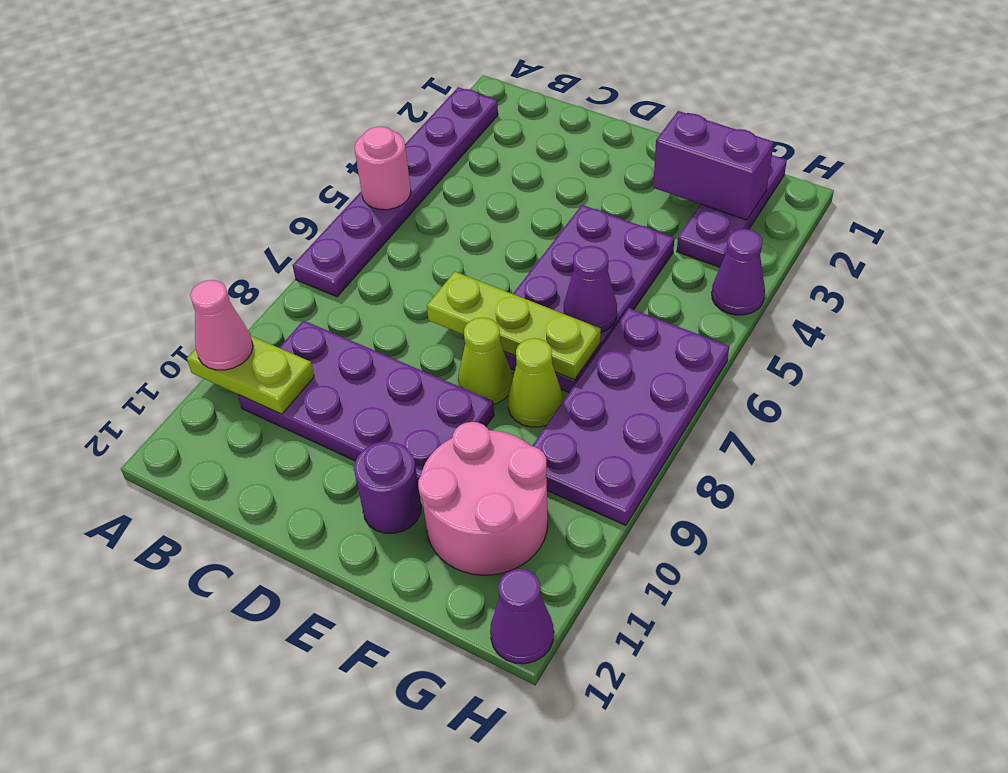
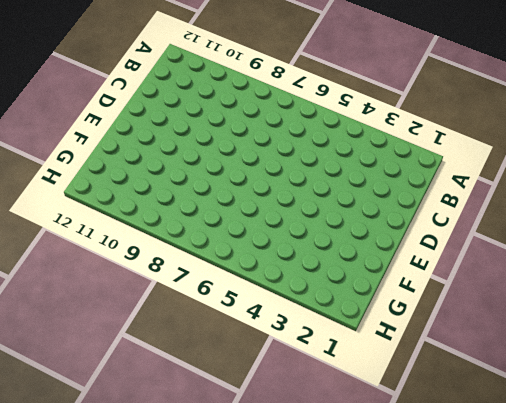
none -> purple 1x6 plate [293,87,498,297]
none -> purple 2x4 plate [238,321,494,480]
none -> purple 2x4 plate [504,205,674,392]

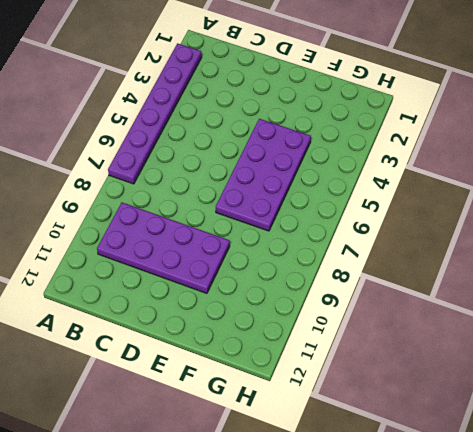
none -> lime 1x1 cone [458,318,513,404]
none -> purple 1x1 round brick [354,442,421,533]
none -> lime 1x1 cone [508,338,563,427]

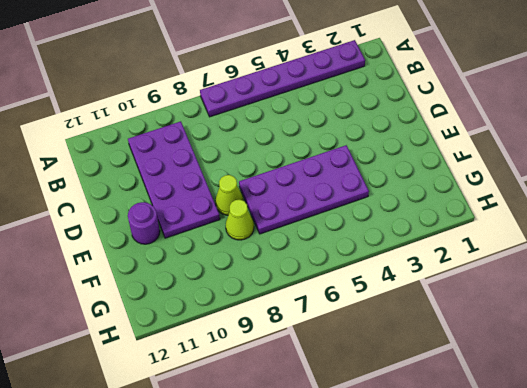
none -> pink 2x2 round brick [418,422,548,575]
none -> purple 1x3 plate [677,155,787,267]
none -> purple 2x4 plate [532,308,729,525]

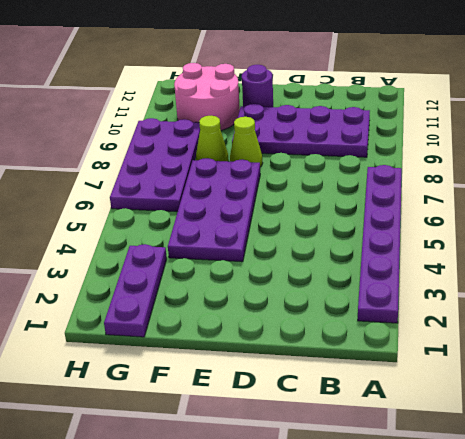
none -> purple 1x1 cone [712,229,765,315]
none -> purple 1x1 cone [490,569,554,664]
none -> pink 1x1 round brick [355,126,411,210]

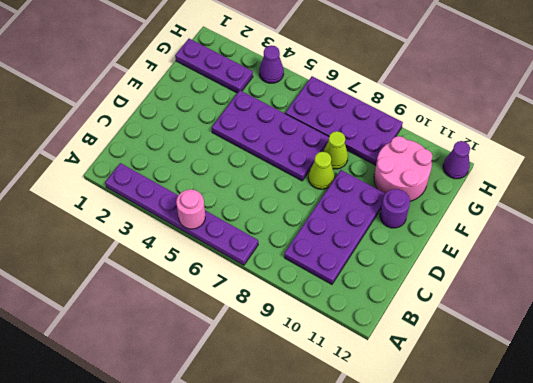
none -> lime 1x2 plate [187,335,314,414]
none -> lime 1x3 plate [427,272,601,380]
none -> purple 1x2 brick [653,111,774,220]

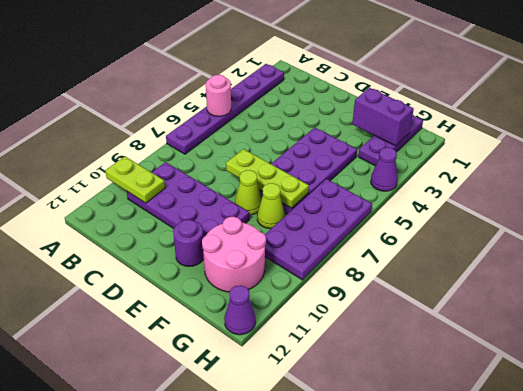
none -> purple 1x1 cone [564,246,617,332]
none -> pink 1x1 cone [190,280,253,370]

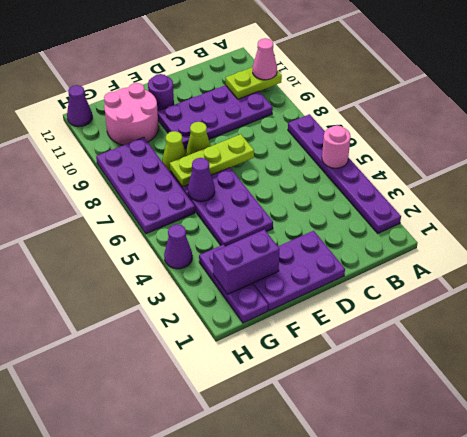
purple 2x3 plate [253,231,345,311] -> none

